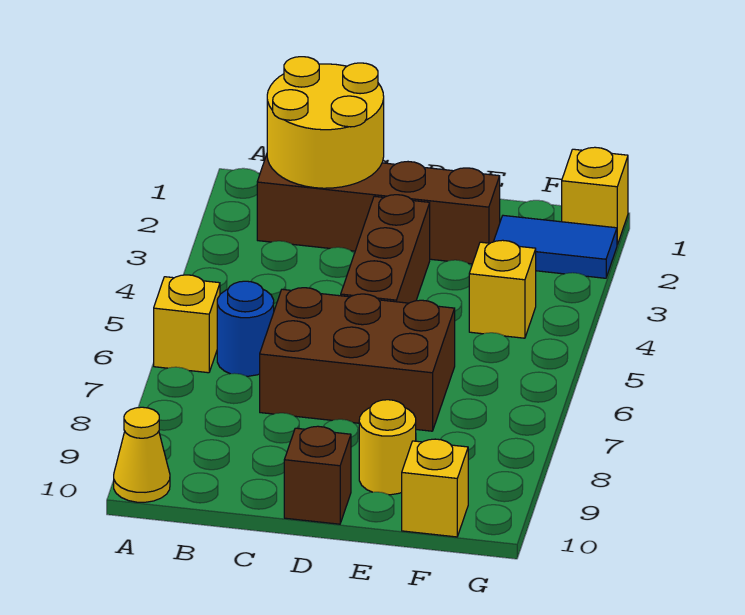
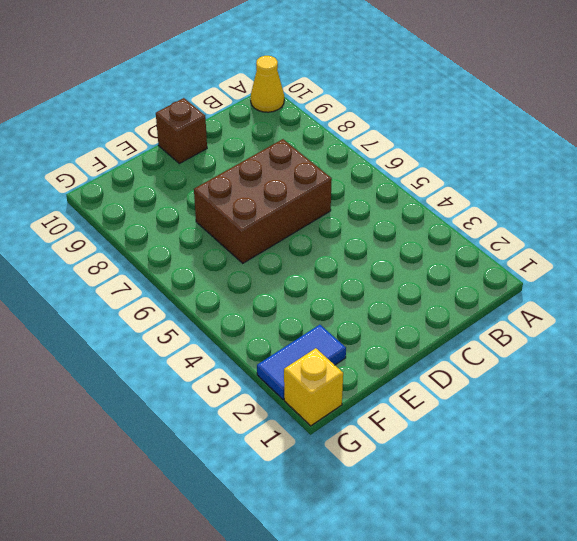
none -> yellow 1x1 brick [154,275,220,373]
none -> brown 1x4 brick [257,155,500,264]
none -> blue 1x1 round brick [217,281,274,376]

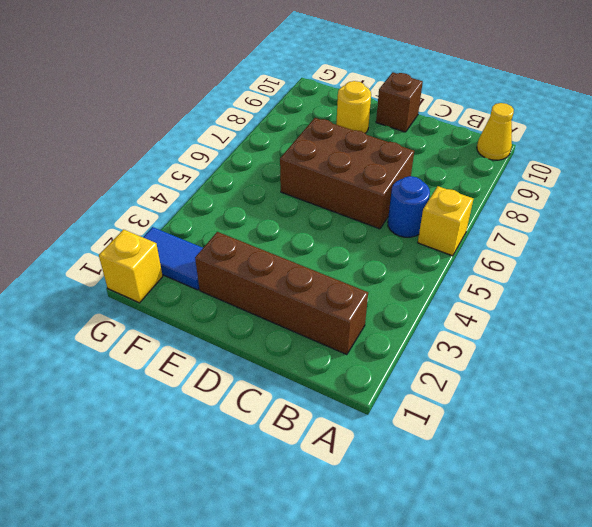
none -> brown 1x3 brick [341,195,430,303]
none -> yellow 1x1 brick [469,240,536,338]
none -> yellow 1x1 brick [402,439,468,537]

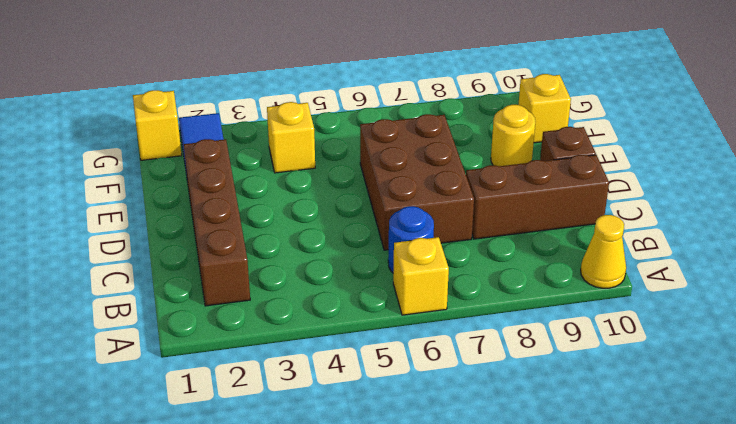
brown 1x3 brick [466,155,609,239] -> brown 1x3 brick moved to [341,195,430,303]
none -> yellow 2x2 round brick [267,57,384,188]

